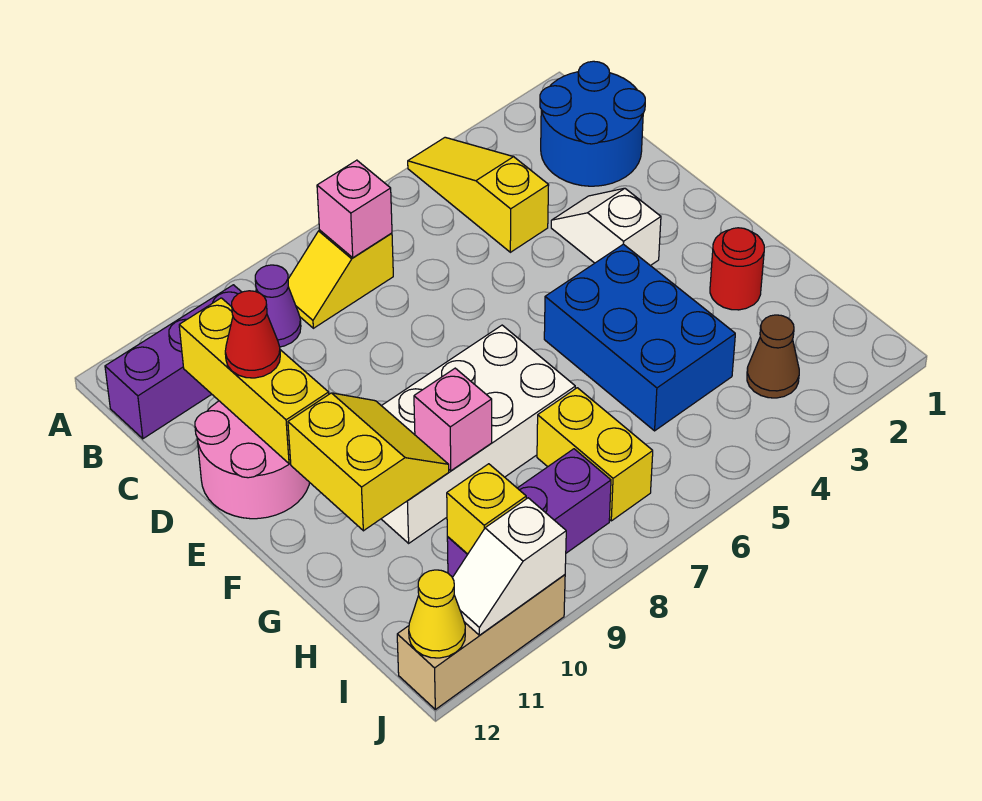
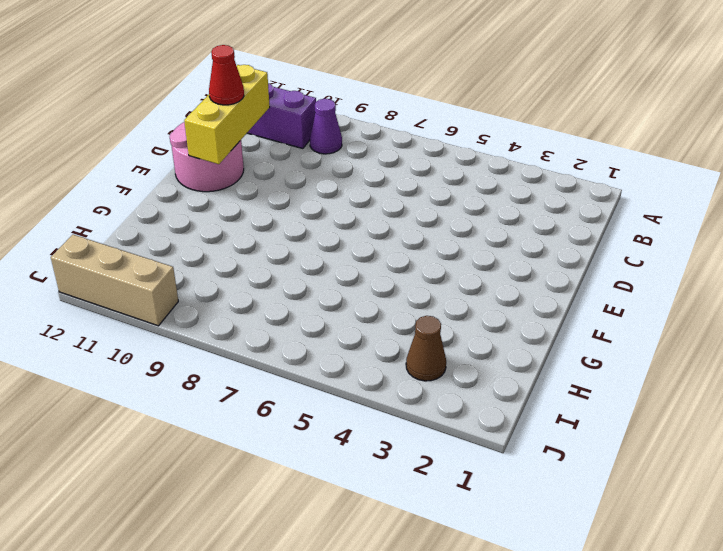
none -> yellow 1x3 slope [408,137,549,252]
none -> blue 2x2 round brick [540,61,645,186]
none -> yellow 1x2 slope [288,230,393,328]

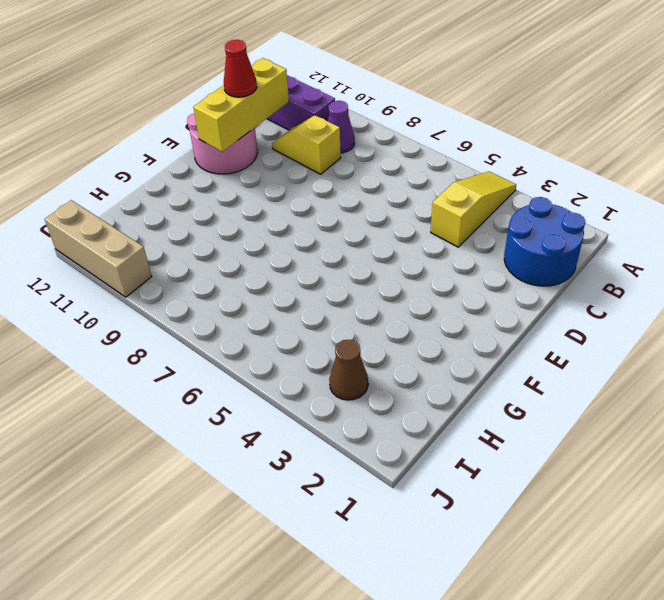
yellow 1x2 slope [272,115,341,174] -> yellow 1x2 slope moved to [288,230,393,328]
none -> white 1x2 slope [551,188,661,266]
none -> blue 2x3 brick [544,244,735,431]
none -> white 2x4 brick [382,325,575,543]

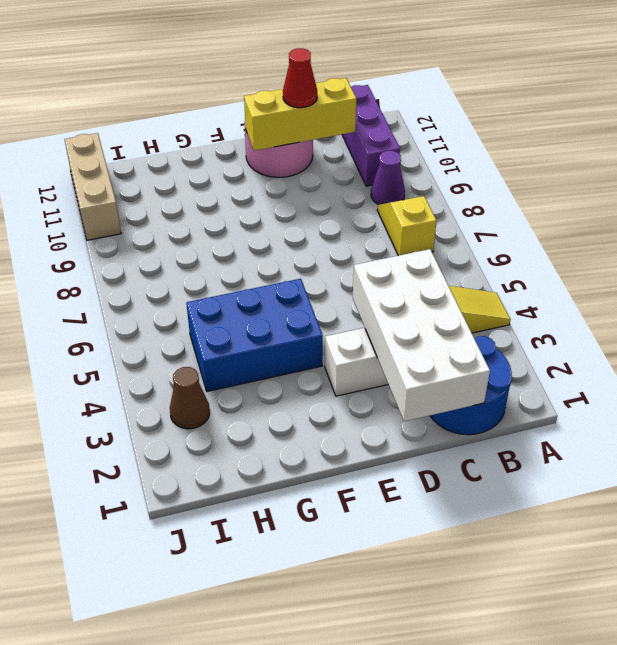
white 2x4 brick [353,249,490,421] -> white 2x4 brick moved to [382,325,575,543]
none -> red 1x1 round brick [710,228,764,310]
none -> yellow 1x2 brick [537,388,653,521]
none -> purple 1x3 brick [447,449,611,577]

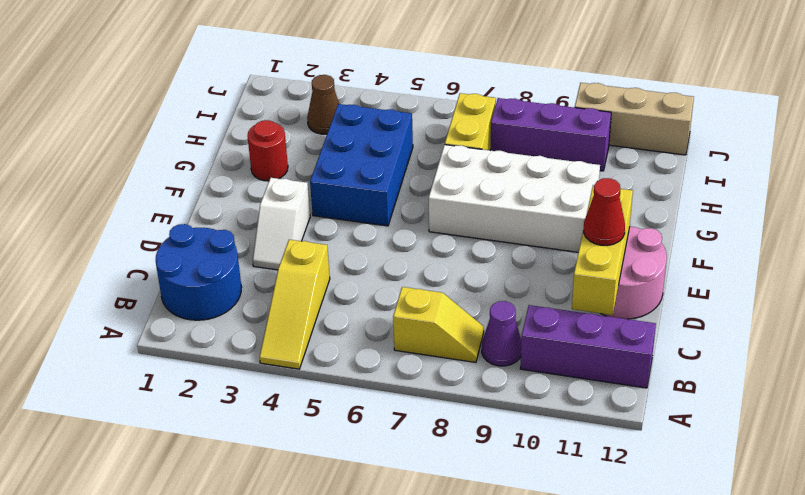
none -> pink 1x1 brick [317,160,392,258]
none -> yellow 2x2 slope [288,393,449,531]
none -> pink 1x1 brick [414,368,492,471]

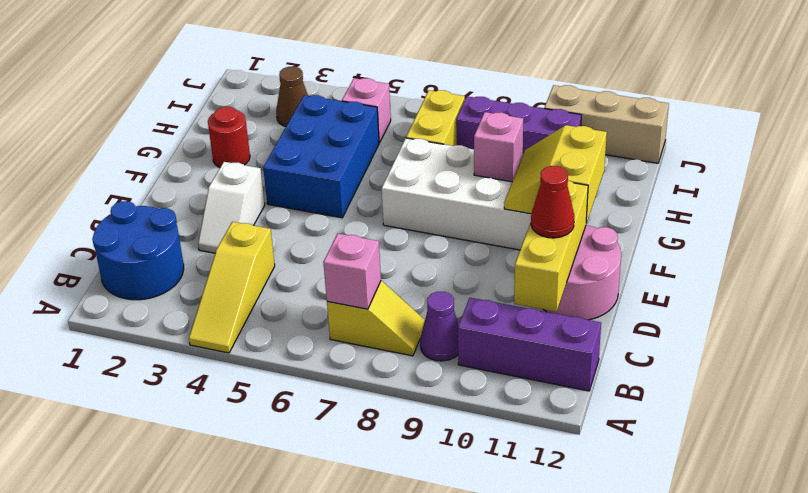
pink 1x1 brick [342,78,391,143] -> none
none -> yellow 1x1 brick [447,464,526,554]
none -> white 1x2 slope [452,498,566,635]
none -> yellow 1x1 cone [409,570,465,658]

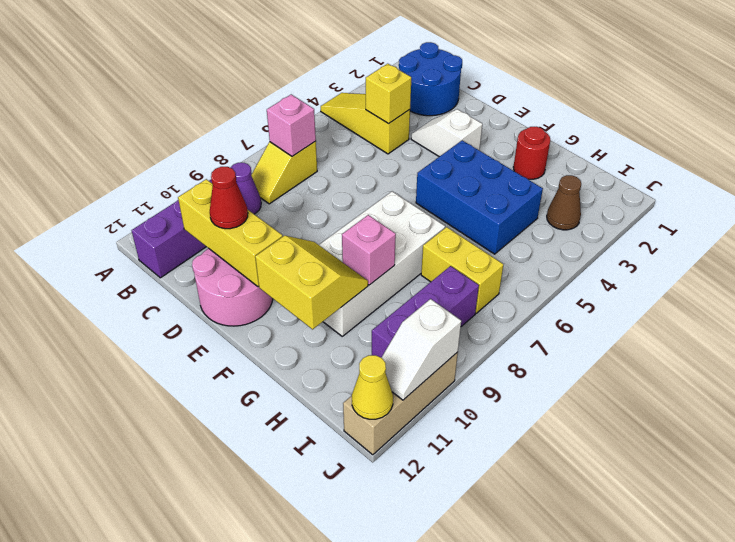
yellow 1x1 brick [366,64,411,124] -> yellow 1x1 brick moved to [447,464,526,554]

